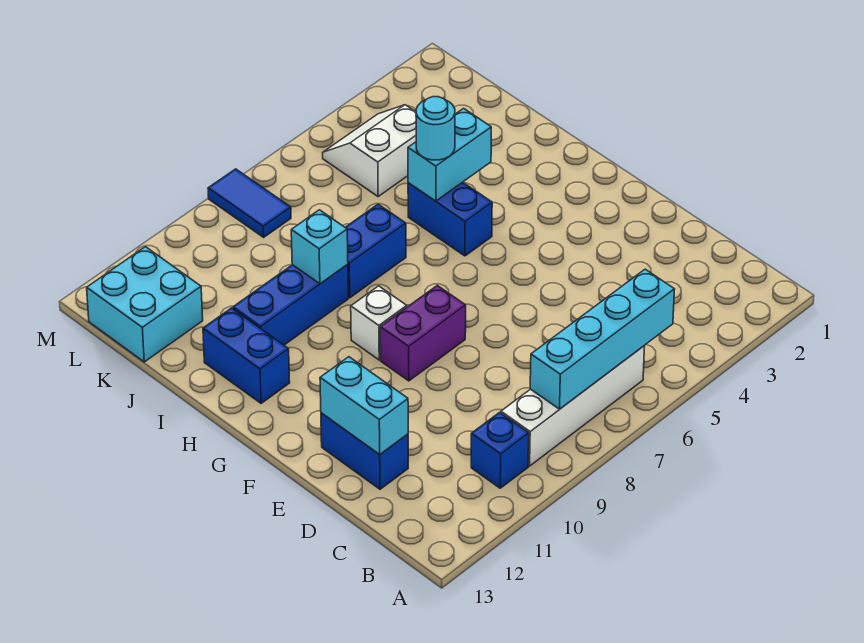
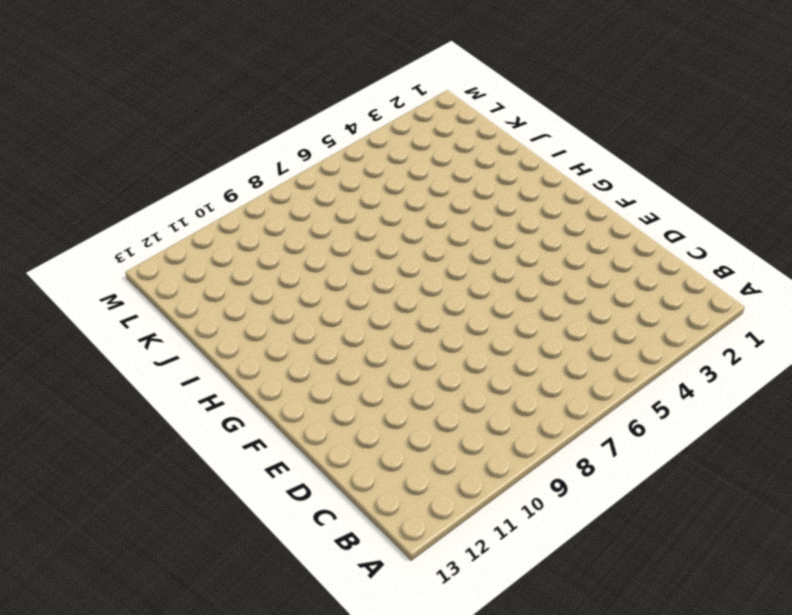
none -> white 1x4 brick [501,346,645,466]
none -> blue 1x1 brick [471,413,529,488]
none -> blue 1x2 brick [321,413,408,489]

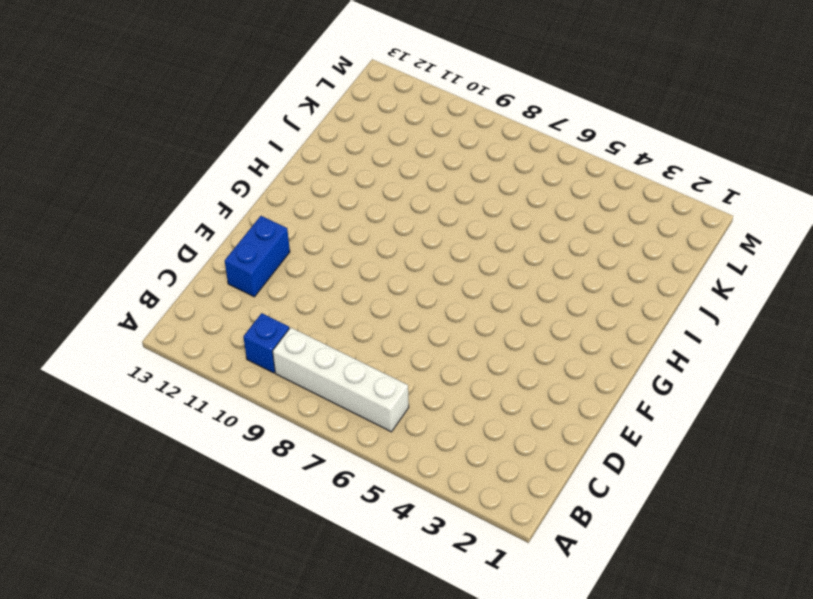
none -> purple 1x2 brick [380,285,466,381]
none -> white 1x1 brick [351,286,407,360]
none -> blue 1x2 brick [408,182,492,256]

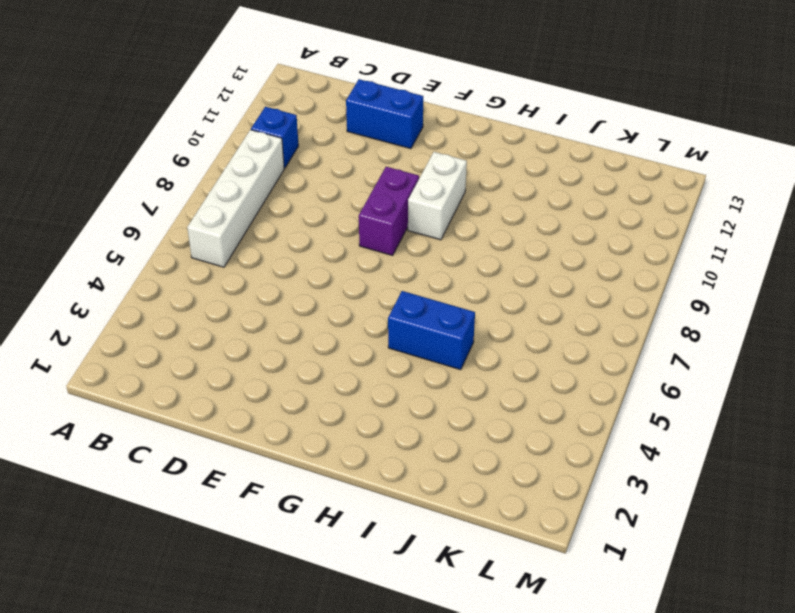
white 1x2 brick [408,152,467,240] -> white 1x1 brick [351,286,407,360]
none -> blue 1x2 brick [203,308,290,403]
none -> blue 1x2 brick [345,204,406,298]
none -> blue 1x3 brick [233,264,348,345]

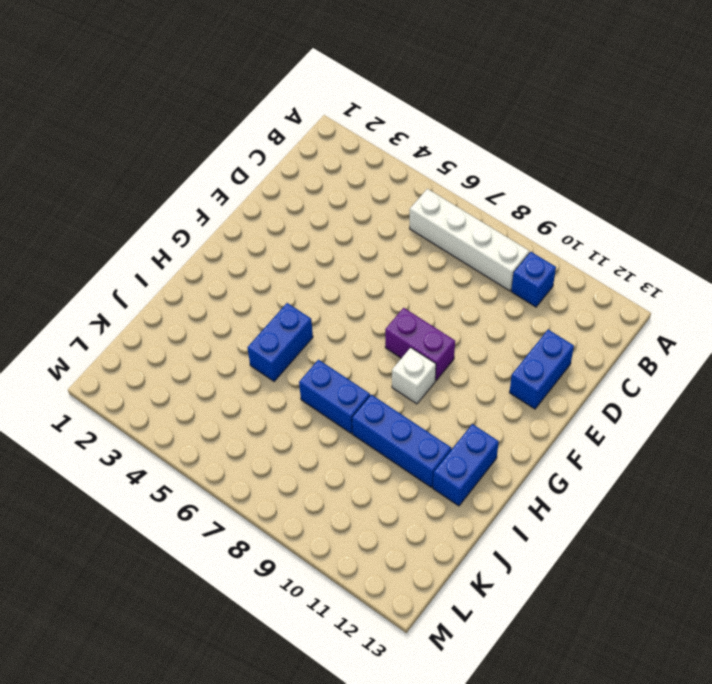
none -> white 2x2 slope [323,105,416,197]
none -> cyan 2x2 brick [87,247,203,362]
none -> blue 1x2 tile [208,169,291,237]

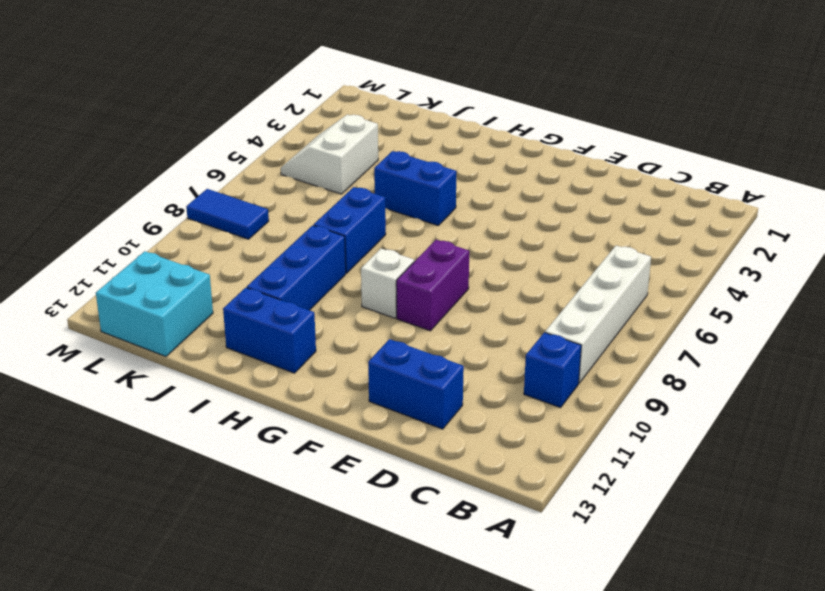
none -> cyan 1x4 brick [530,269,675,409]
none -> cyan 1x2 brick [320,357,408,455]
none -> cyan 1x2 brick [408,108,491,201]

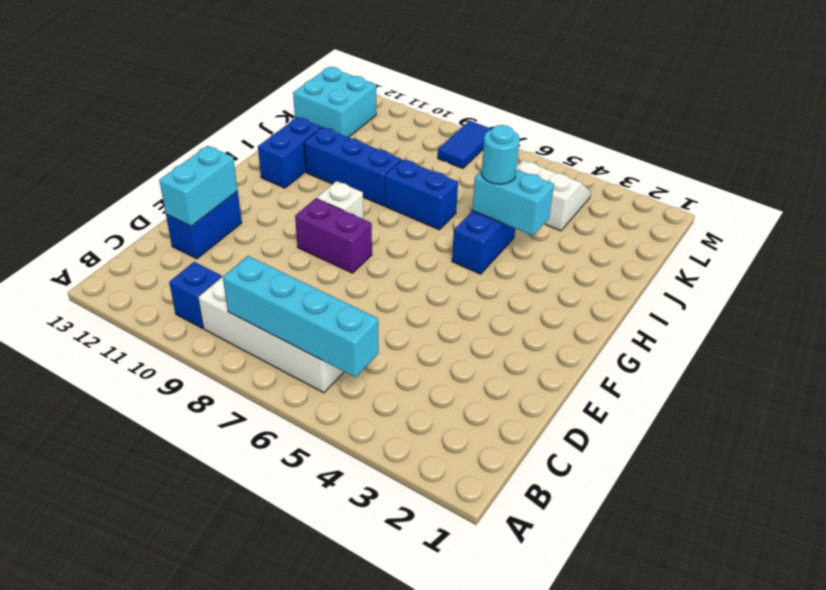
none -> cyan 1x1 brick [291,210,348,284]

